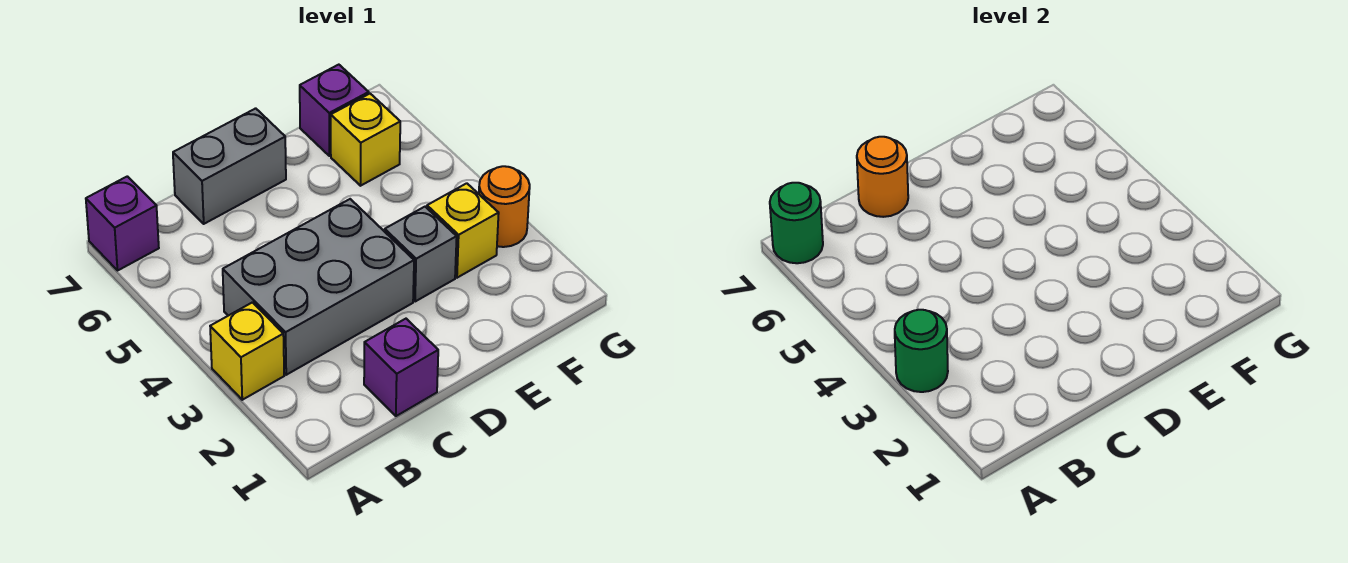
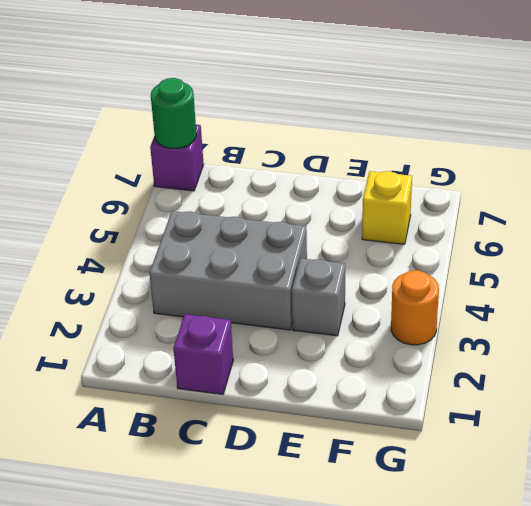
none -> yellow 1x1 brick [210,302,284,400]
none -> grey 1x2 brick [173,108,286,224]
none -> yellow 1x1 brick [427,183,499,278]

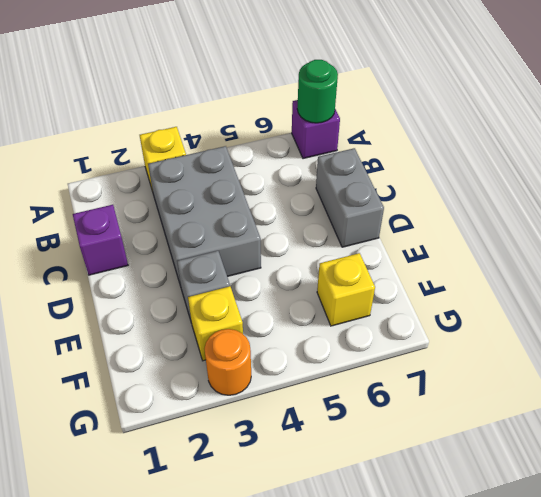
none -> purple 1x1 brick [300,65,369,156]
none -> green 1x1 round brick [895,310,948,392]
none -> orange 1x1 round brick [857,137,908,217]

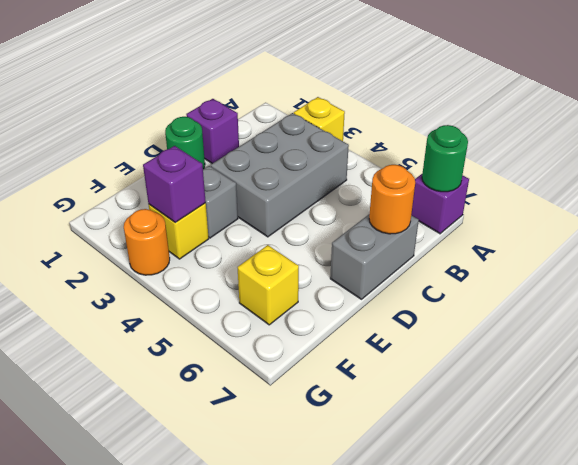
green 1x1 round brick [165,117,205,169] -> green 1x1 round brick moved to [895,310,948,392]
purple 1x1 brick [143,146,206,223] -> purple 1x1 brick moved to [300,65,369,156]

